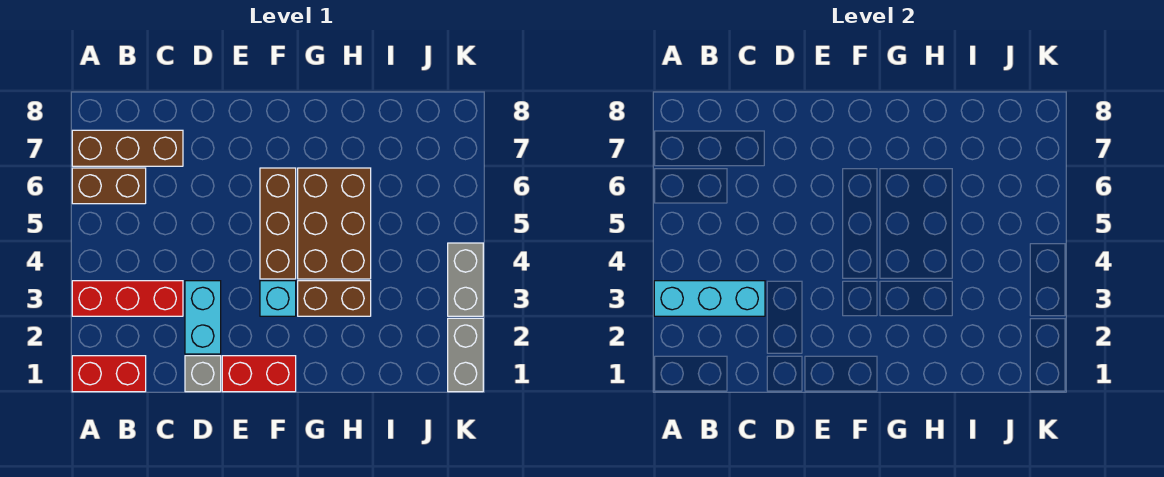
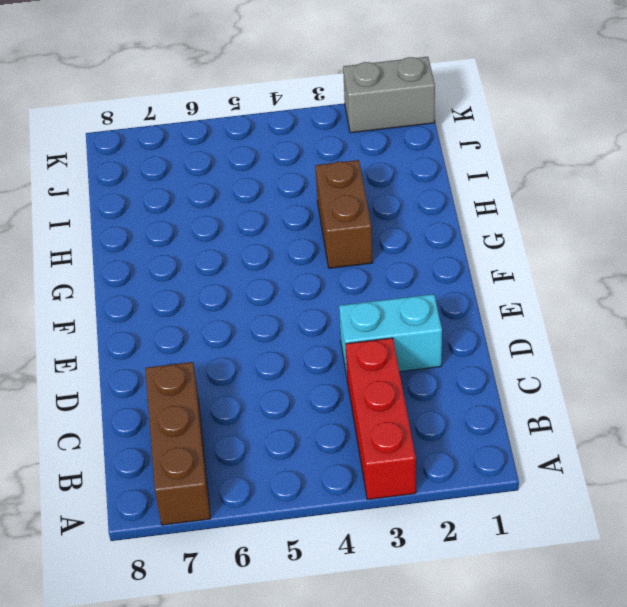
none -> red 1x2 brick [72,356,146,392]
none -> brown 1x2 brick [72,168,146,204]
none -> grey 1x1 brick [185,356,221,392]

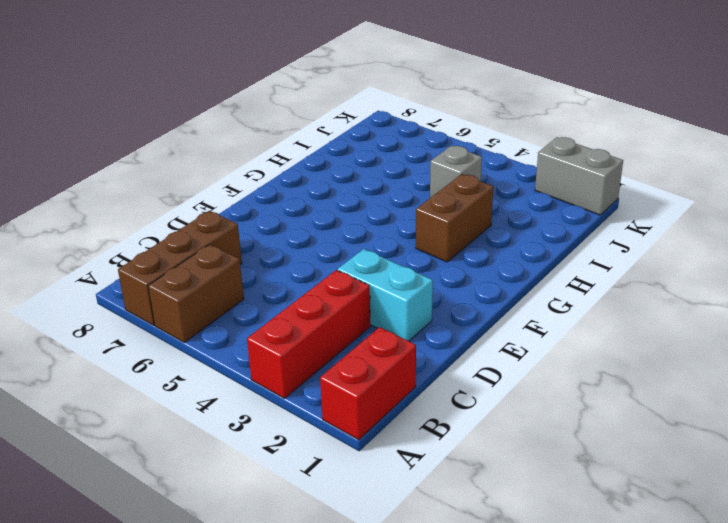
grey 1x1 brick [430,146,482,198] -> grey 1x1 brick moved to [185,356,221,392]
none -> red 1x2 brick [222,356,296,392]
none -> cyan 1x1 brick [260,281,296,316]
none -> brown 1x3 brick [260,168,296,279]

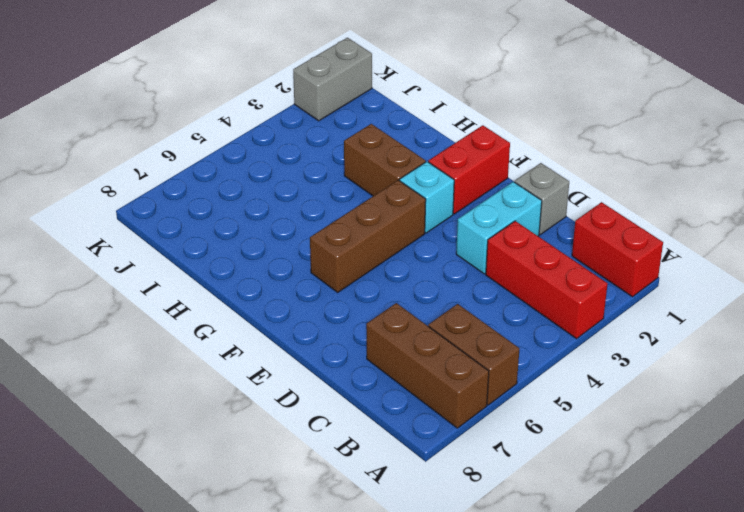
red 1x2 brick [428,125,510,214] -> red 1x2 brick turned to [222,356,296,392]
none -> brown 2x3 brick [298,168,371,279]
none -> grey 1x2 brick [448,243,483,316]
none -> cyan 1x3 brick [654,281,765,316]

